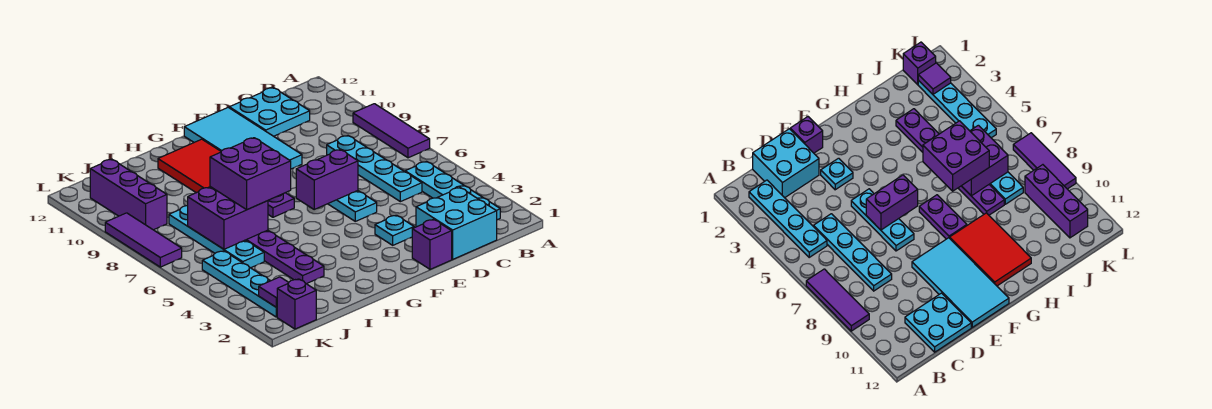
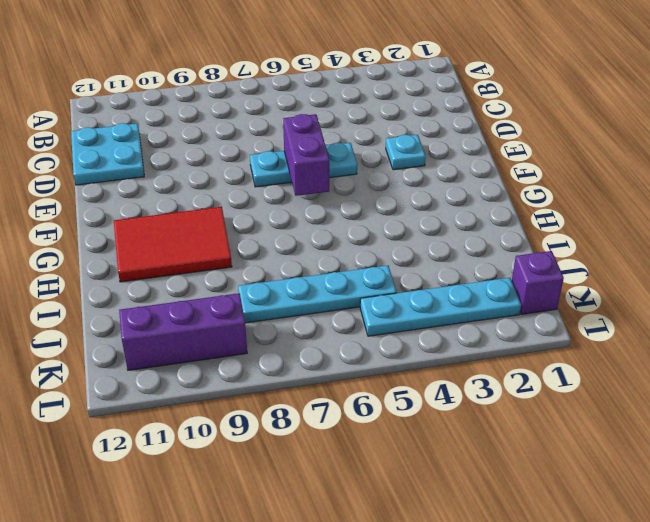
none -> purple 1x3 tile [353,104,430,158]
none -> cyan 1x4 plate [405,162,500,220]
none -> cyan 2x2 brick [416,188,497,259]

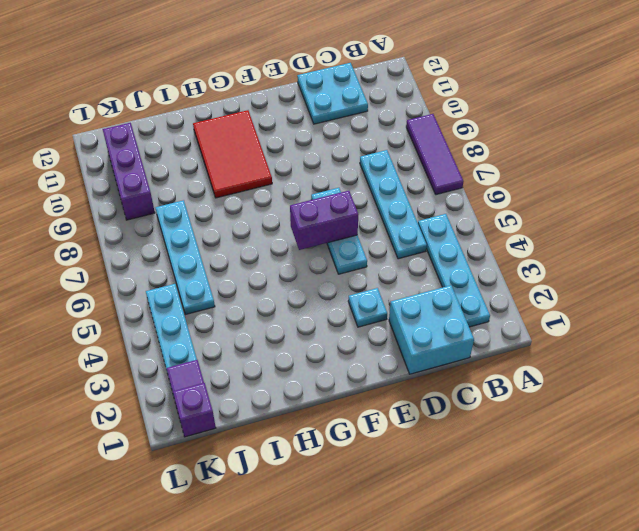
none -> purple 1x1 brick [412,219,452,269]
none -> cyan 2x4 tile [184,107,302,169]
none -> purple 1x2 plate [268,193,294,217]

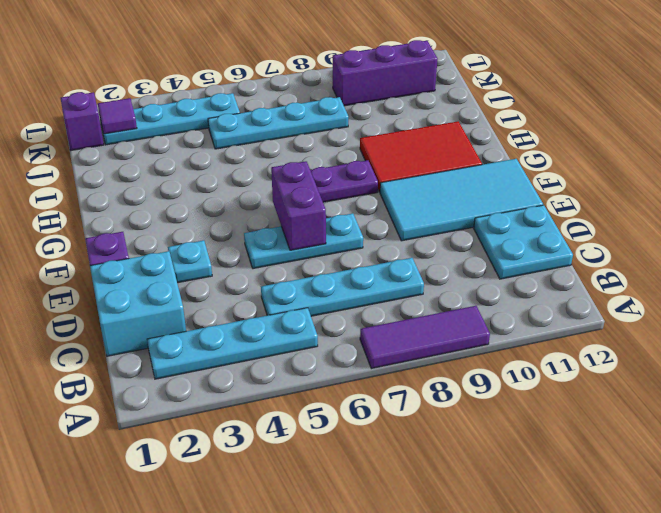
none -> purple 1x6 plate [246,230,324,284]
none -> purple 1x3 tile [105,213,182,267]
none -> purple 2x2 brick [188,187,268,249]

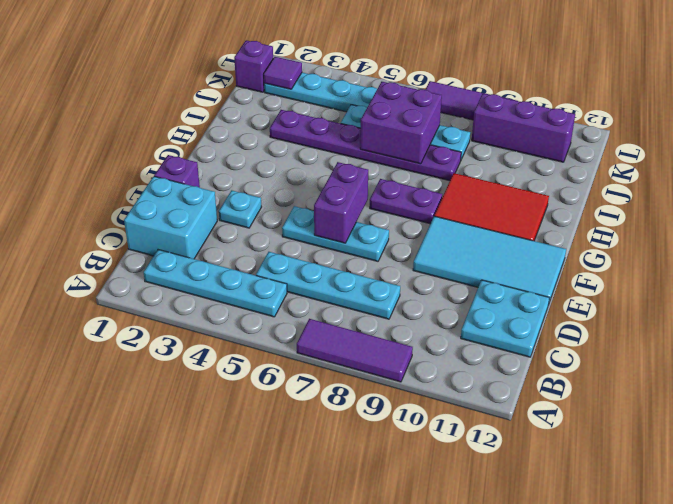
none -> purple 2x2 brick [210,138,291,210]

